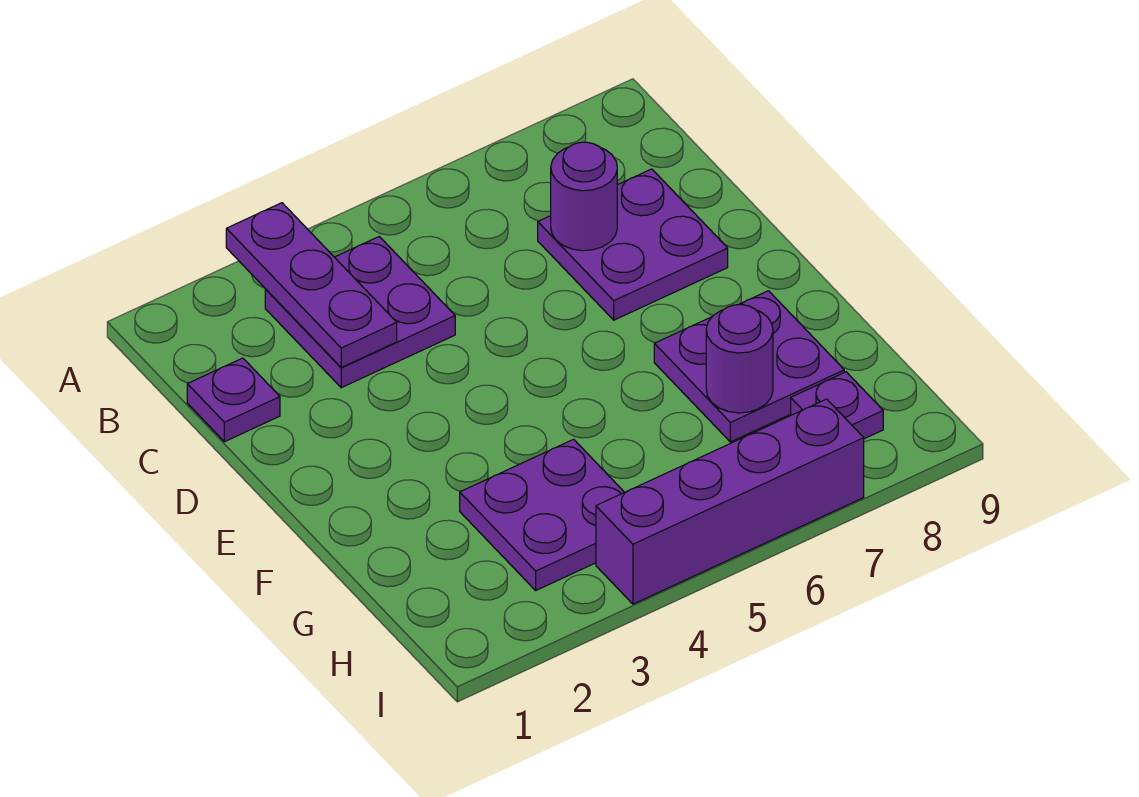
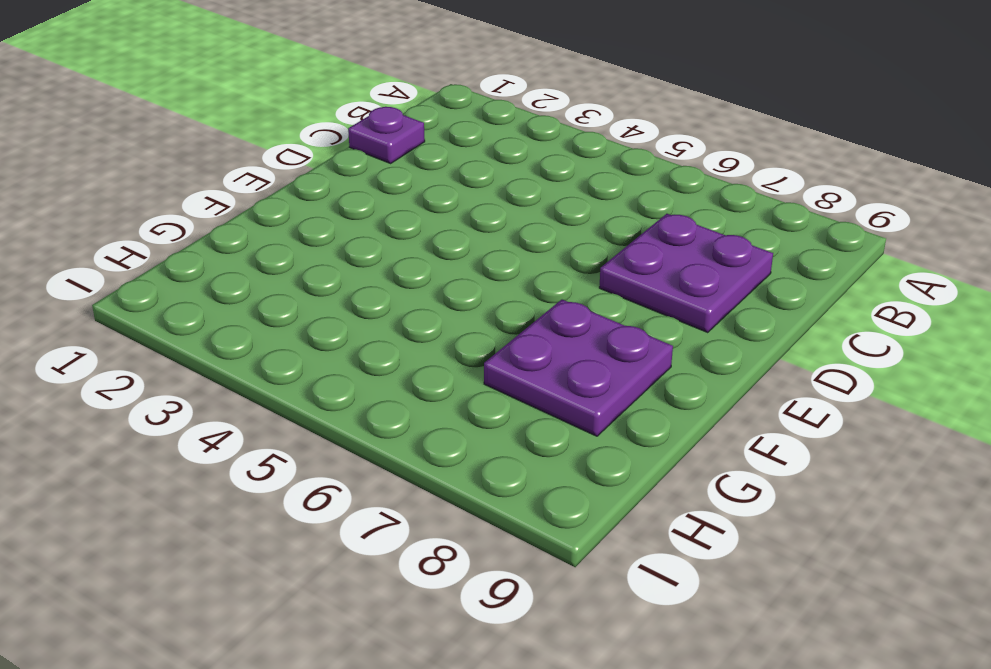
none -> purple 2x2 plate [265,237,455,388]
none -> purple 2x2 plate [460,439,624,590]

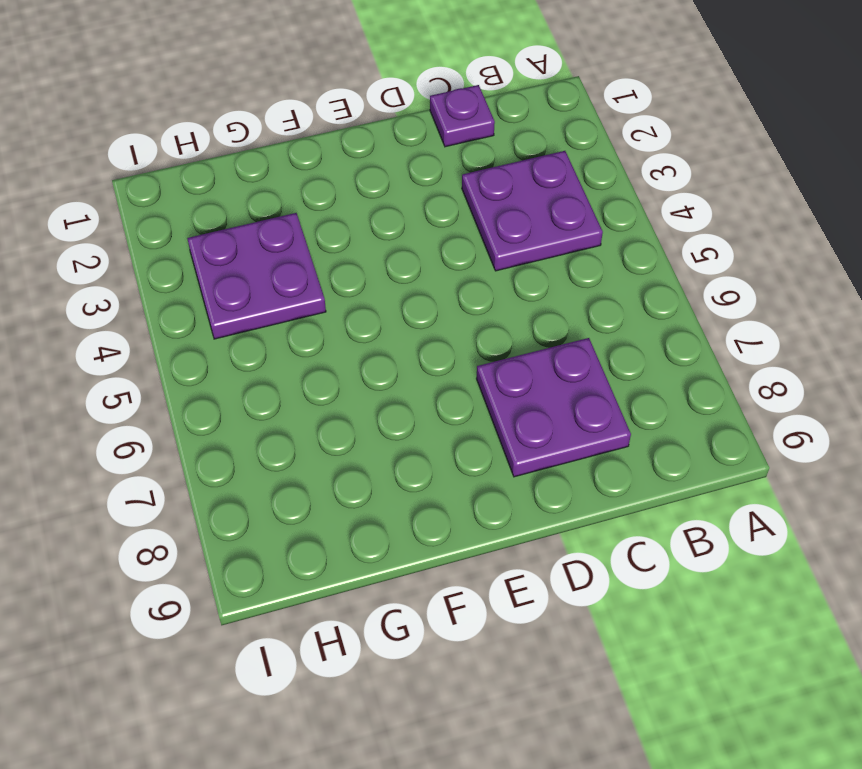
none -> purple 2x2 plate [654,291,844,442]
none -> purple 1x1 plate [791,372,883,439]

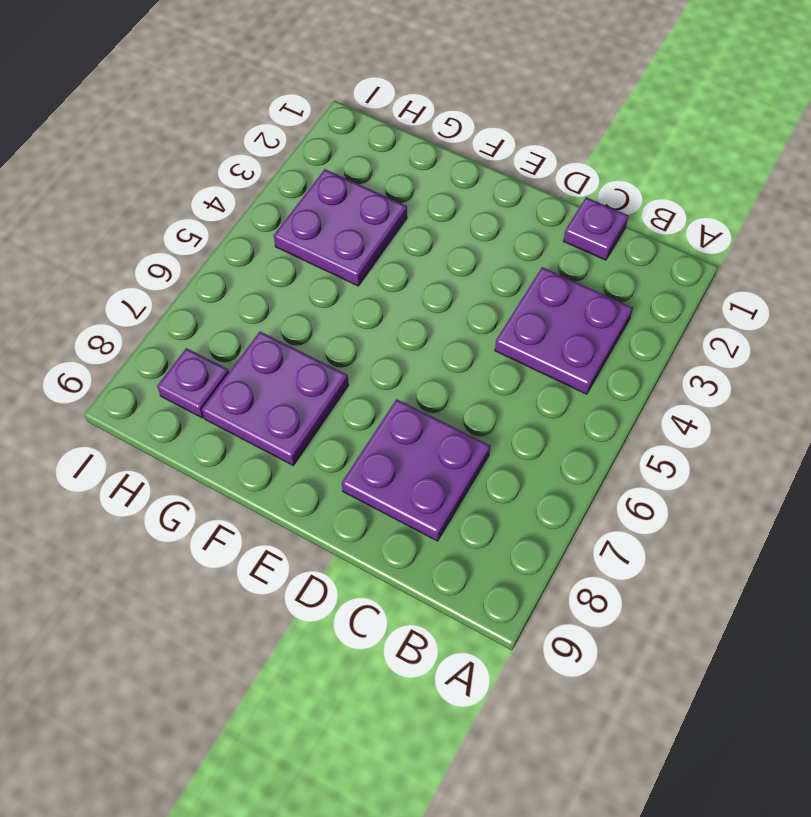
none -> purple 1x4 brick [596,399,864,604]
none -> purple 1x3 plate [226,203,397,367]

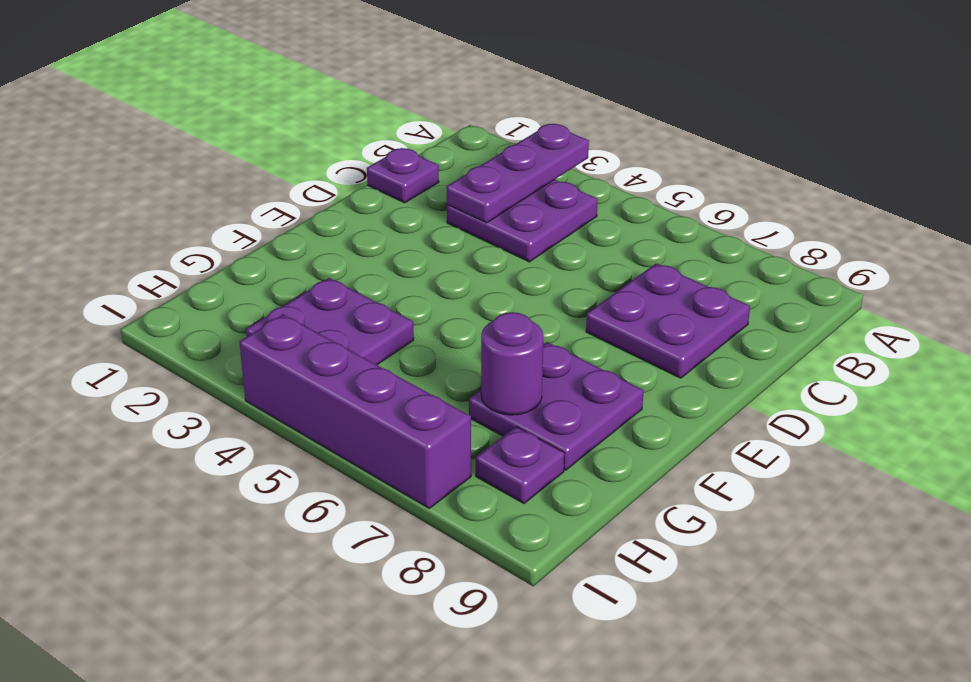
none -> purple 1x1 round brick [551,142,617,251]

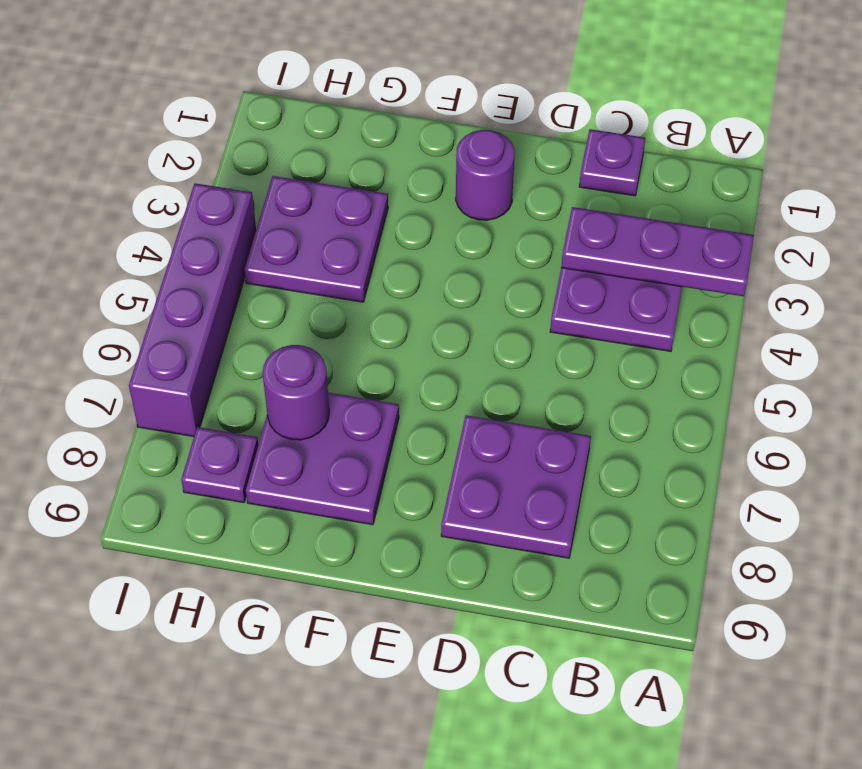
purple 1x1 round brick [456,130,515,220] -> purple 1x1 round brick moved to [551,142,617,251]

